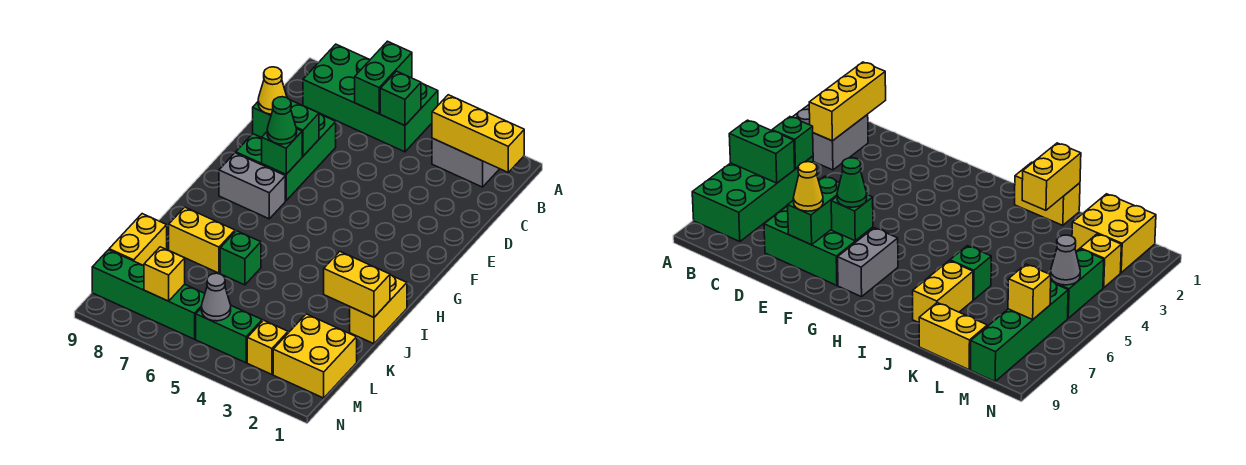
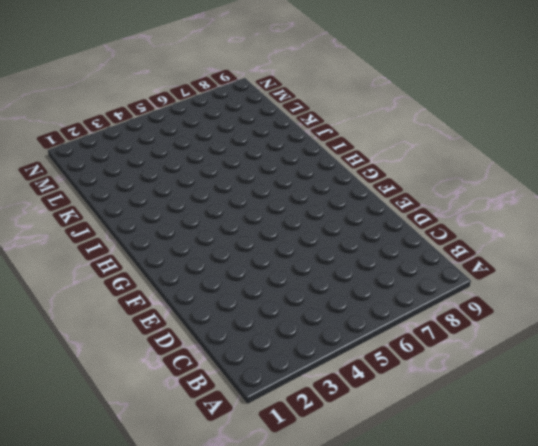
none -> grey 2x2 brick [432,138,499,187]
none -> green 2x4 brick [303,44,438,152]
none -> green 2x3 brick [236,114,336,201]

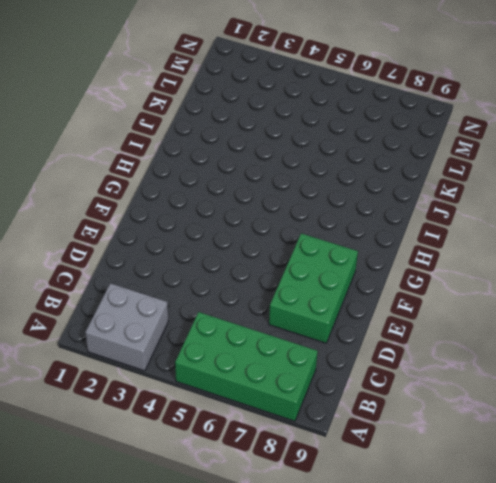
none -> grey 1x2 brick [219,153,285,219]
none -> yellow 1x2 brick [350,275,407,344]
none -> green 1x1 brick [220,231,261,285]

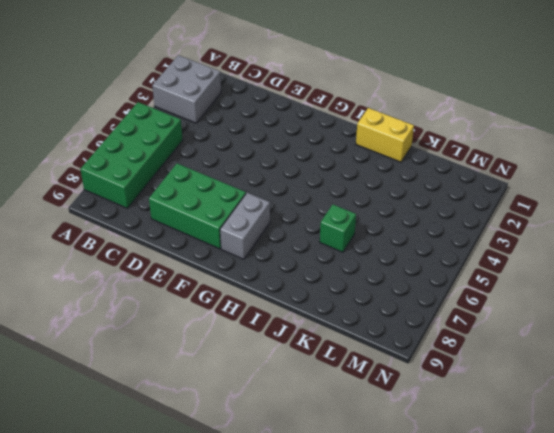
none -> yellow 1x2 brick [169,207,235,273]
none -> yellow 1x2 brick [109,214,167,265]
none -> yellow 2x2 brick [273,314,357,398]

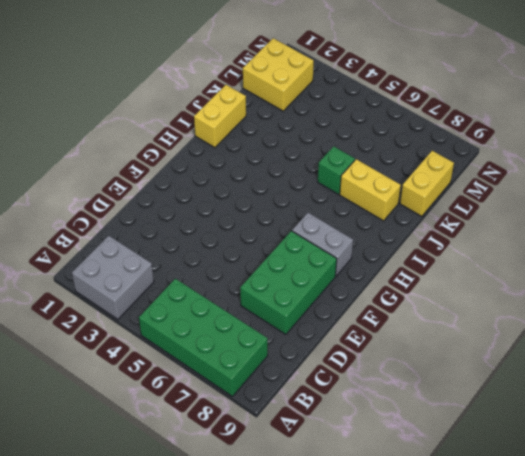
none -> yellow 1x1 brick [247,320,288,374]
none -> green 1x2 brick [196,306,262,363]
none -> green 1x4 brick [92,250,205,339]

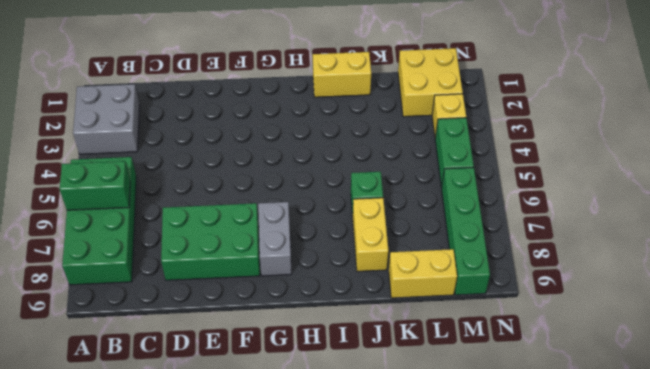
none -> yellow 1x3 brick [432,95,524,172]
none -> green 1x1 brick [380,71,421,126]
none -> green 1x2 brick [253,100,319,156]

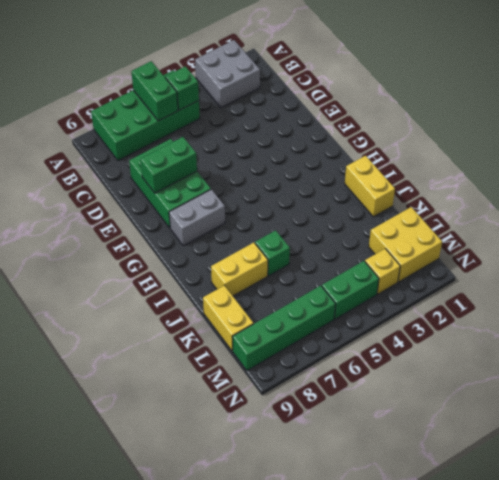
none -> yellow 1x3 brick [432,95,524,172]
none -> green 1x1 brick [262,129,302,174]
none -> yellow 1x2 brick [324,251,390,317]

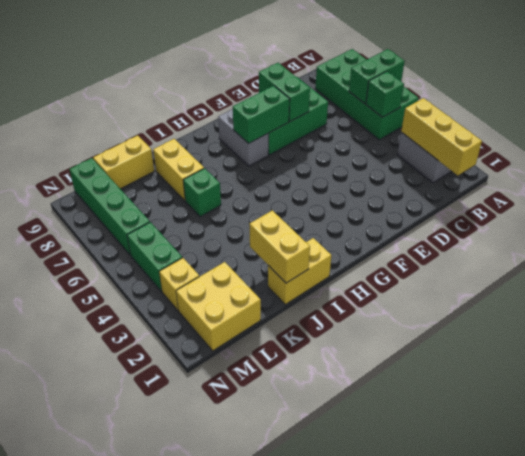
green 1x2 brick [233,86,290,144] -> green 1x1 brick [262,129,302,174]
none -> grey 1x1 cone [201,273,231,321]
none -> yellow 1x1 brick [144,247,185,301]
none -> yellow 1x1 cone [258,67,287,114]

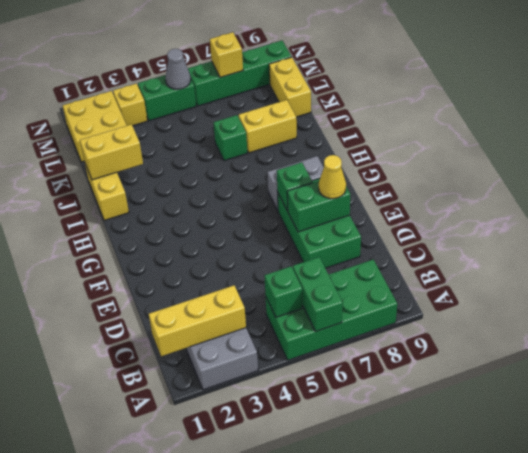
none -> green 1x1 cone [267,97,297,144]

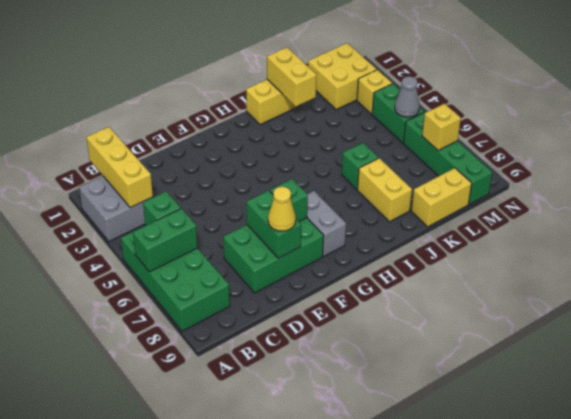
none -> green 1x1 cone [267,97,297,144]

